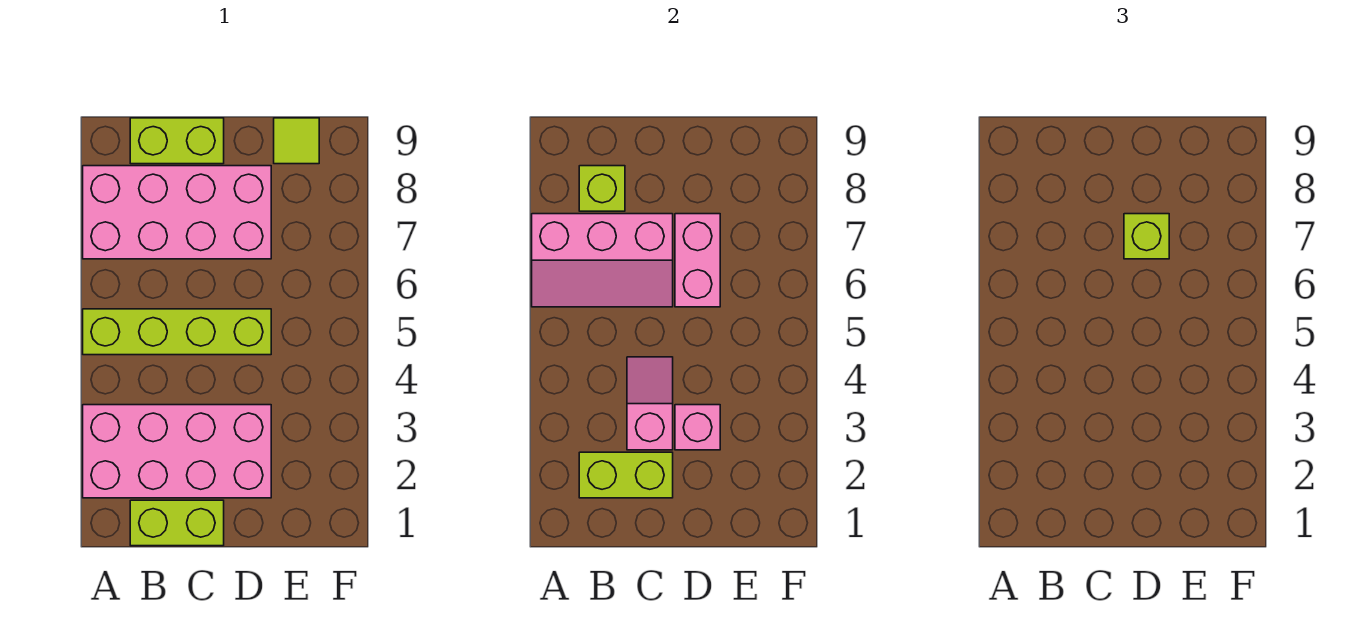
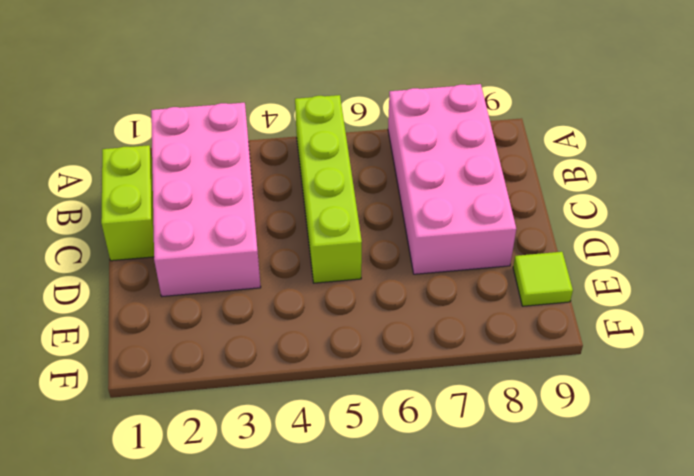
none -> lime 1x2 brick [130,118,224,164]
none -> pink 2x3 slope [532,214,673,307]
none -> lime 1x2 brick [579,452,673,498]

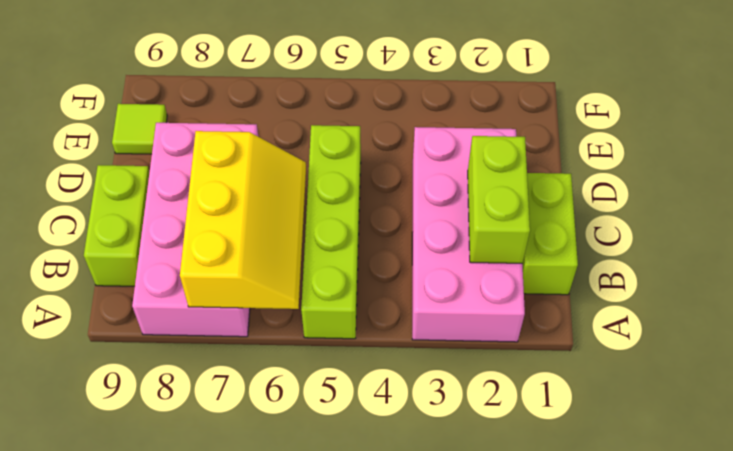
yellow 2x3 slope [180,131,306,309] -> pink 2x3 slope [532,214,673,307]
none -> lime 1x1 brick [579,166,625,211]
none -> pink 1x2 slope [627,357,673,450]
none -> pink 1x1 brick [675,405,720,450]

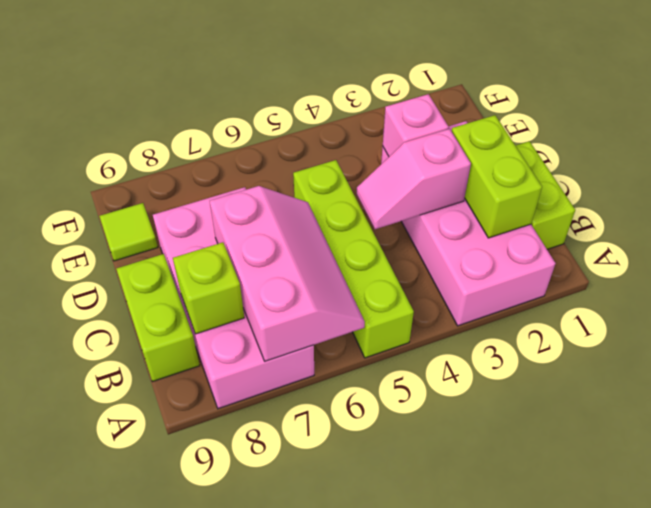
none -> pink 1x2 brick [675,214,720,307]
none -> lime 1x1 brick [1124,214,1169,259]

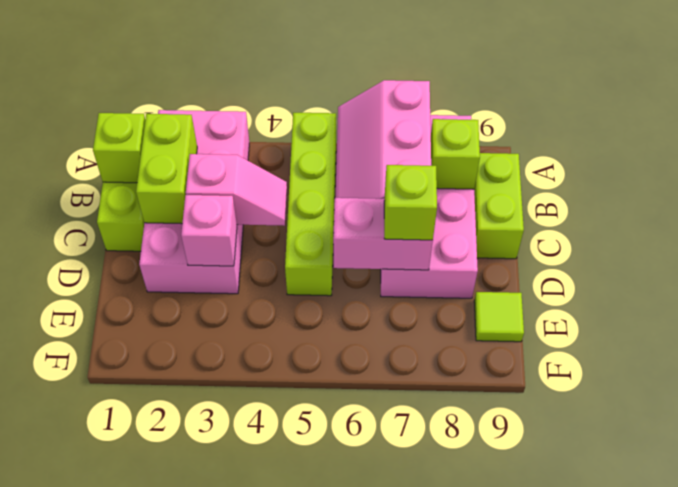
lime 1x1 brick [93,113,145,183] -> none

